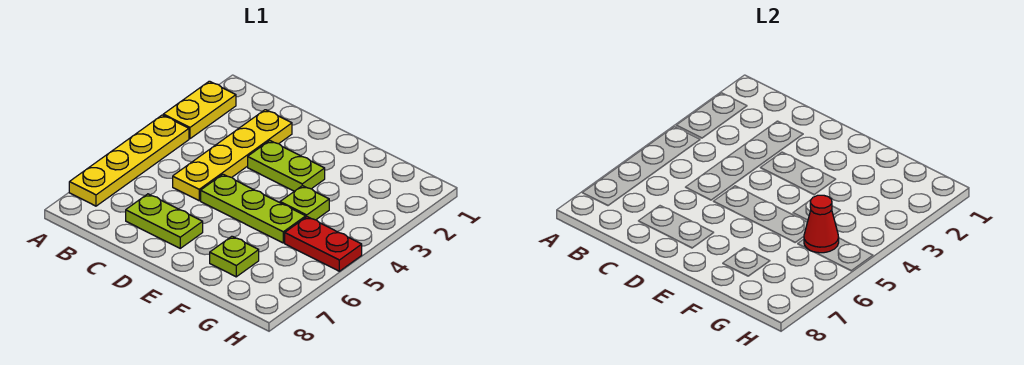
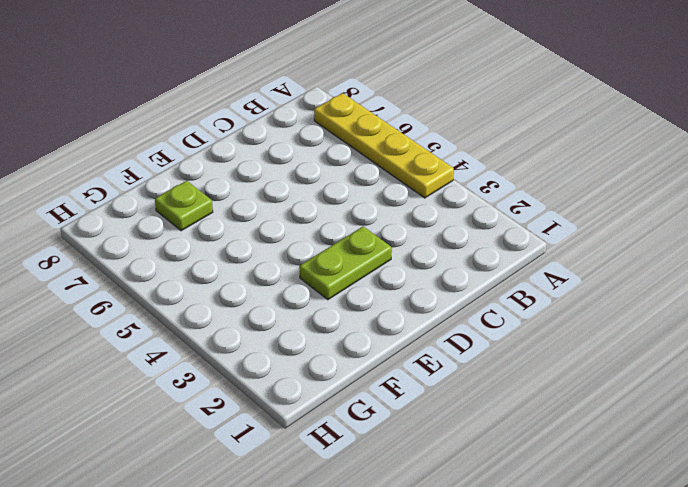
none -> yellow 1x2 plate [163,81,236,139]
none -> yellow 1x4 plate [173,110,292,201]

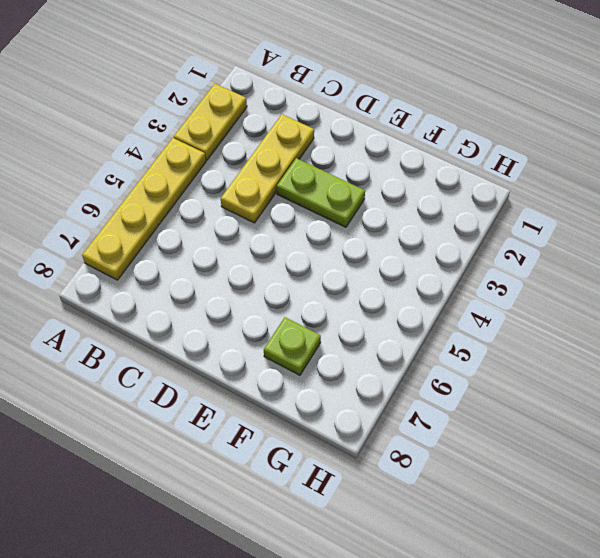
yellow 1x3 plate [221,114,314,223] -> yellow 1x4 plate [173,110,292,201]
none -> lime 1x2 plate [126,194,203,248]
none -> lime 1x3 plate [201,174,306,243]

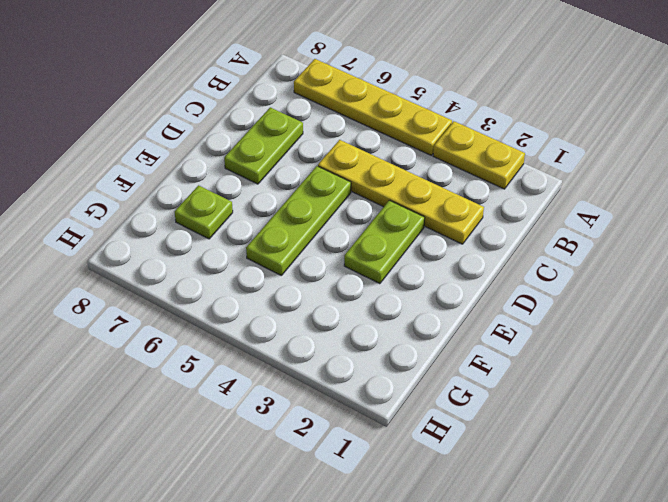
none -> lime 1x1 plate [280,186,329,220]
none -> red 1x2 plate [285,217,362,271]

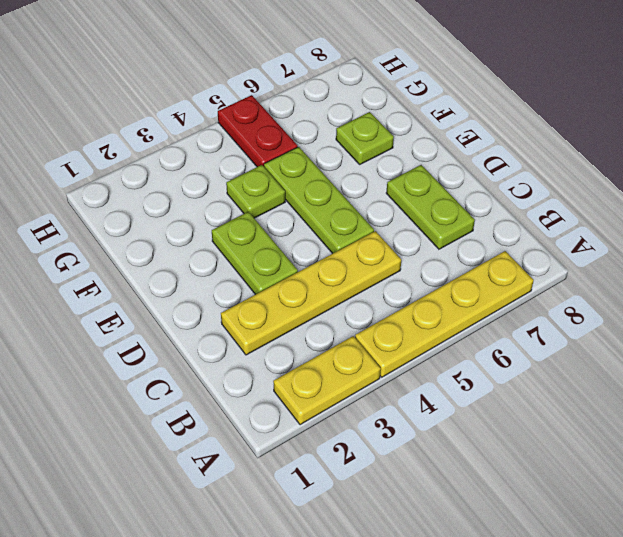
none -> red 1x1 cone [804,195,839,253]

